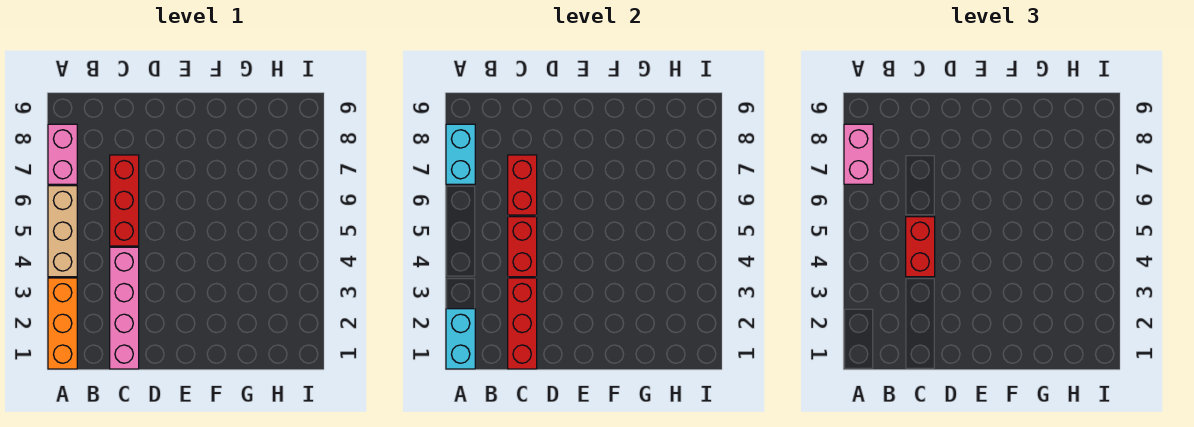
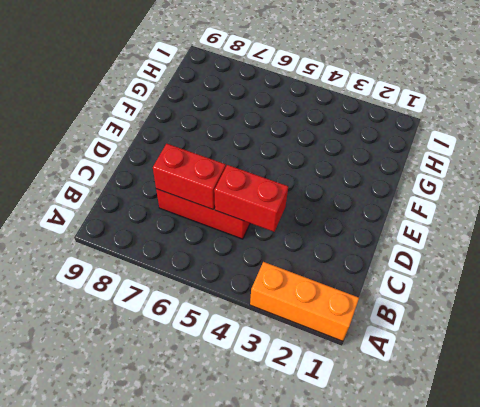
none -> tan 1x3 brick [48,186,77,277]
none -> pink 1x2 brick [48,124,77,184]
none -> pink 1x4 brick [110,247,139,369]

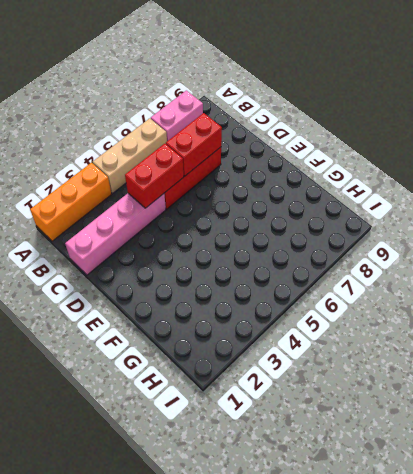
none -> cyan 1x2 brick [446,309,475,369]
none -> cyan 1x2 brick [446,124,475,184]
none -> red 1x3 brick [508,278,537,369]

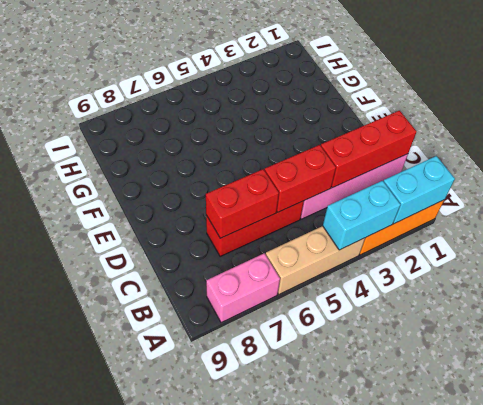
cyan 1x2 brick [323,181,401,250] -> cyan 1x2 brick moved to [446,124,475,184]
none -> pink 1x2 brick [844,124,873,184]
none -> red 1x2 brick [906,217,935,277]

